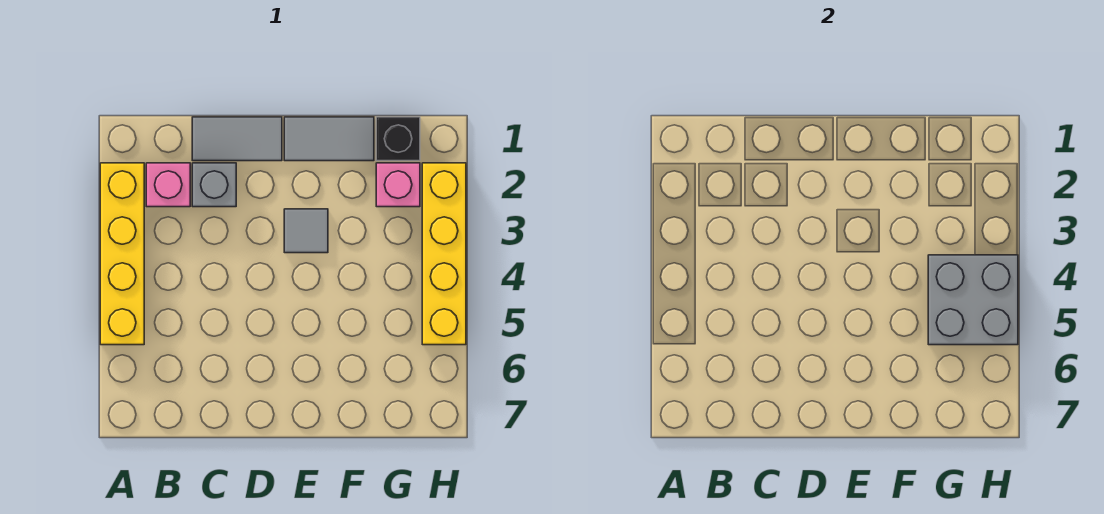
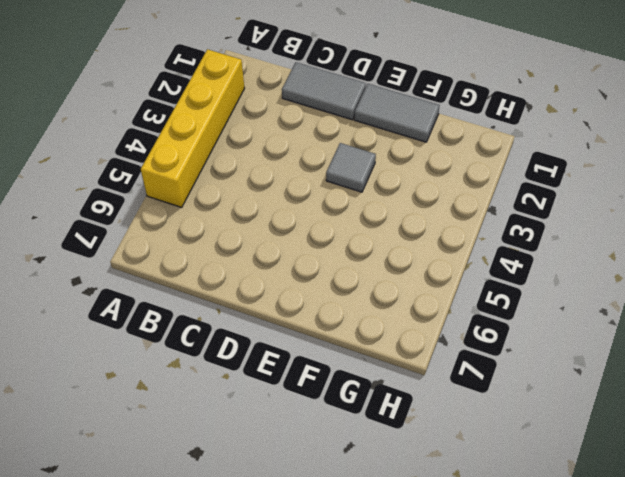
none -> pink 1x1 brick [146,163,190,207]
none -> grey 1x1 brick [192,163,236,207]

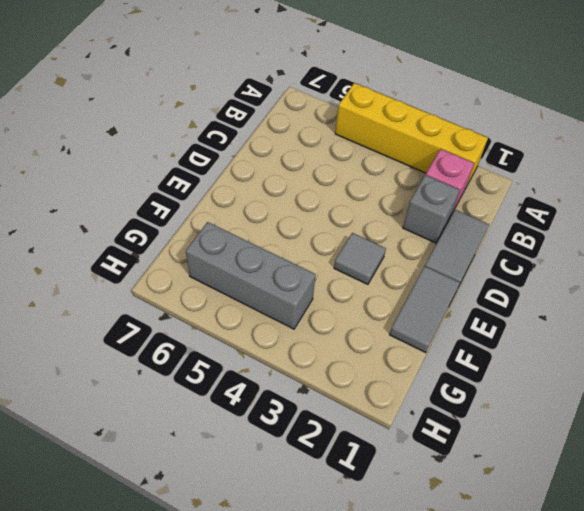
grey 1x3 brick [186,222,316,329] -> none
none -> black 1x1 brick [376,117,420,161]
none -> pink 1x1 brick [376,163,420,207]

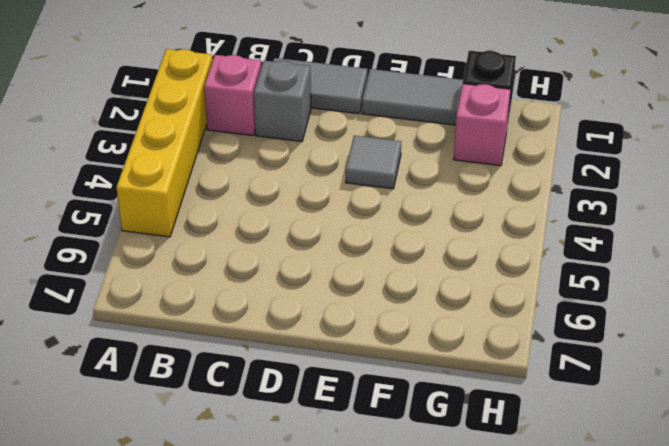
none -> yellow 1x4 brick [422,163,466,345]
none -> grey 2x2 brick [928,255,1018,345]

